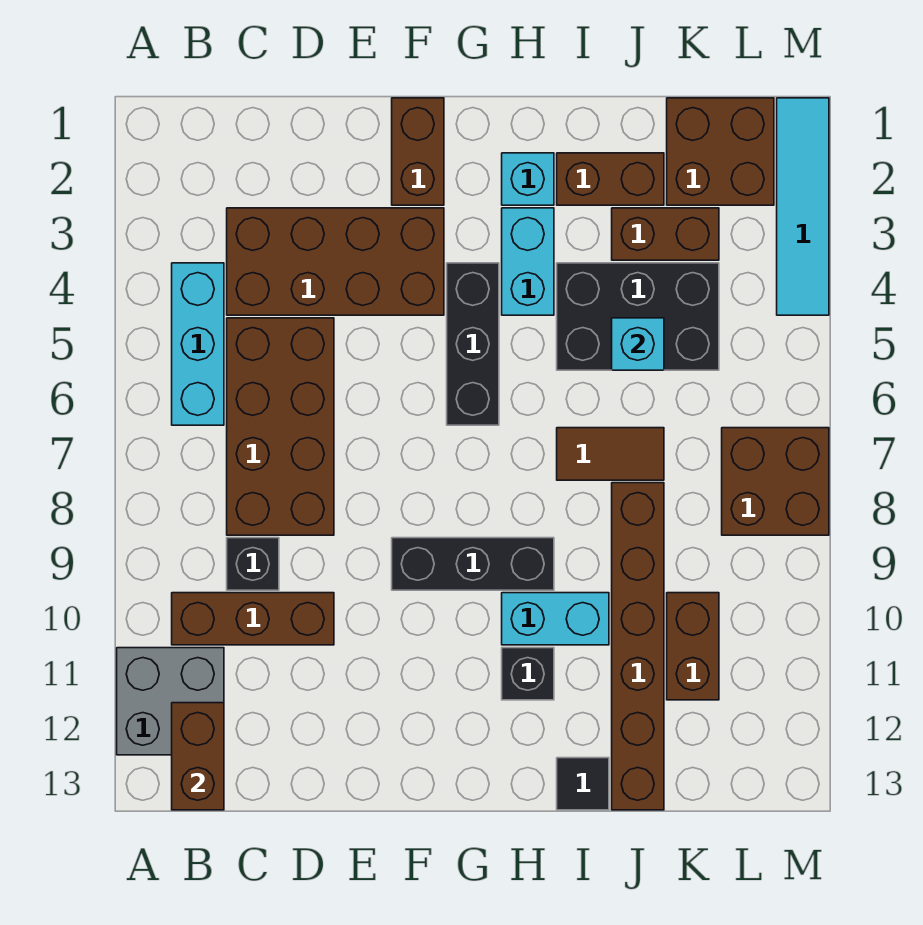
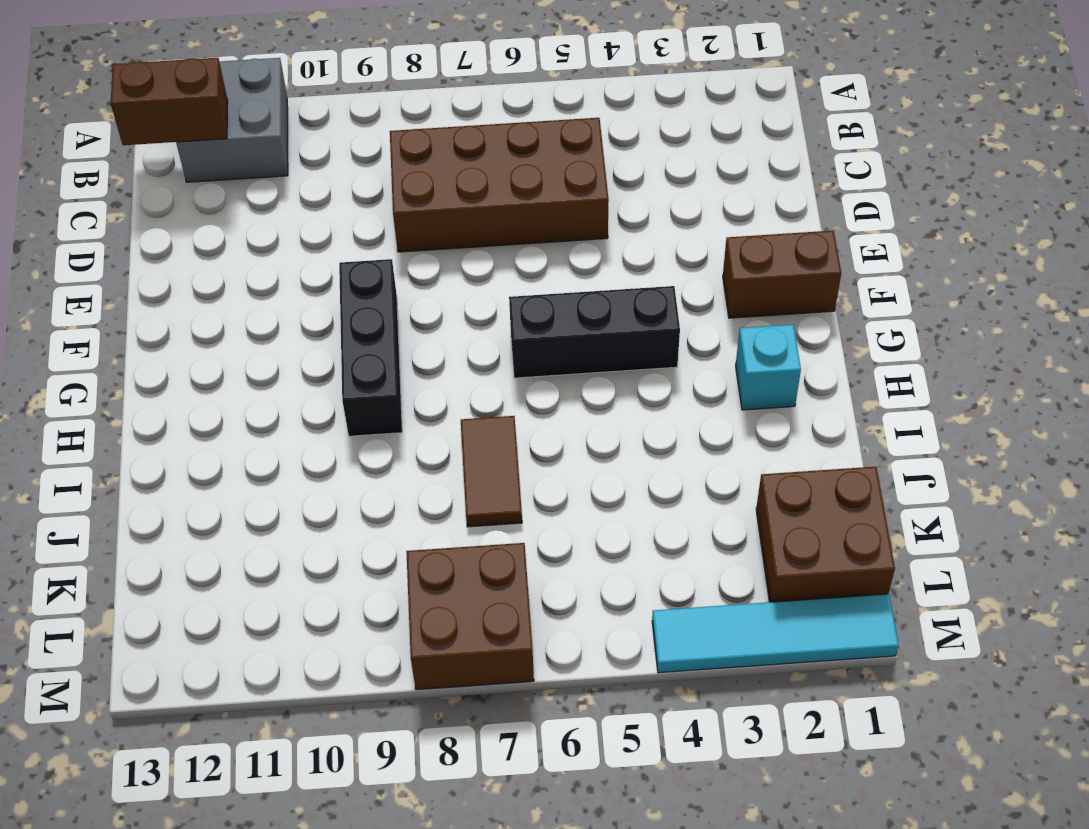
none -> cyan 1x3 brick [172,263,224,425]
none -> brown 1x3 brick [172,593,334,645]
none -> brown 2x4 brick [227,208,444,315]

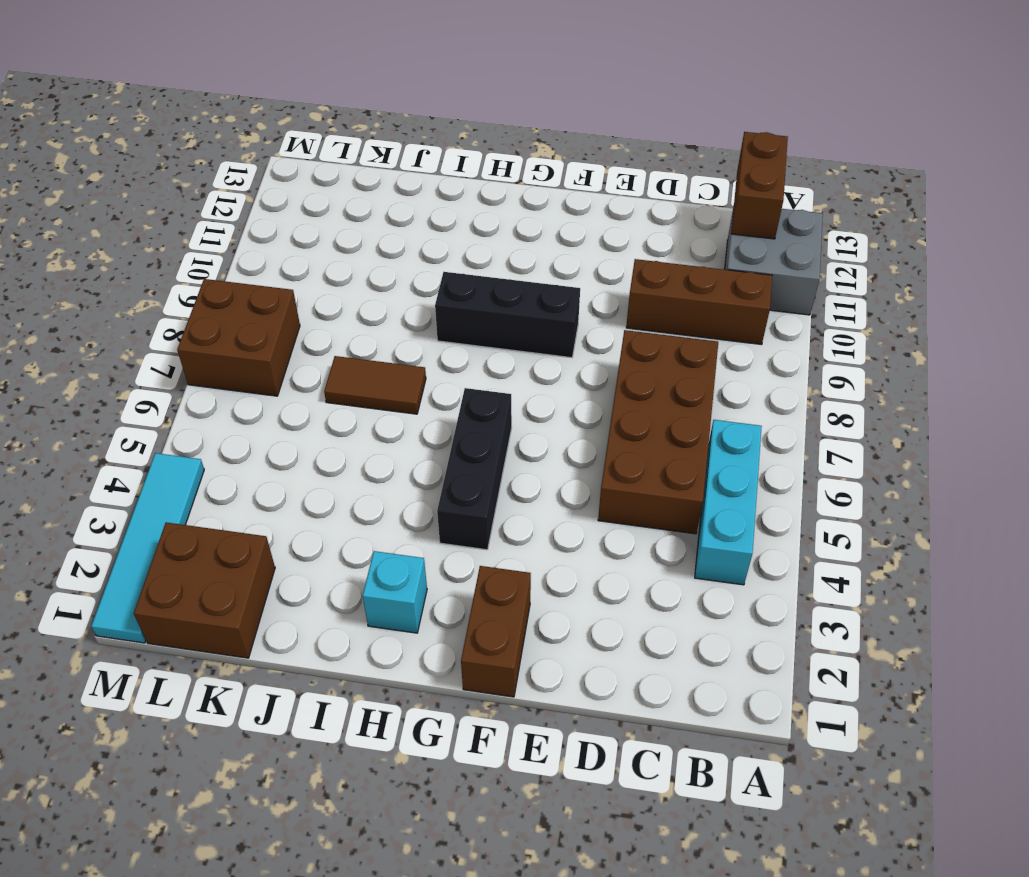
none -> brown 2x4 brick [227,208,444,315]
none -> black 1x1 brick [227,538,279,590]
none -> cyan 1x2 brick [502,208,554,315]

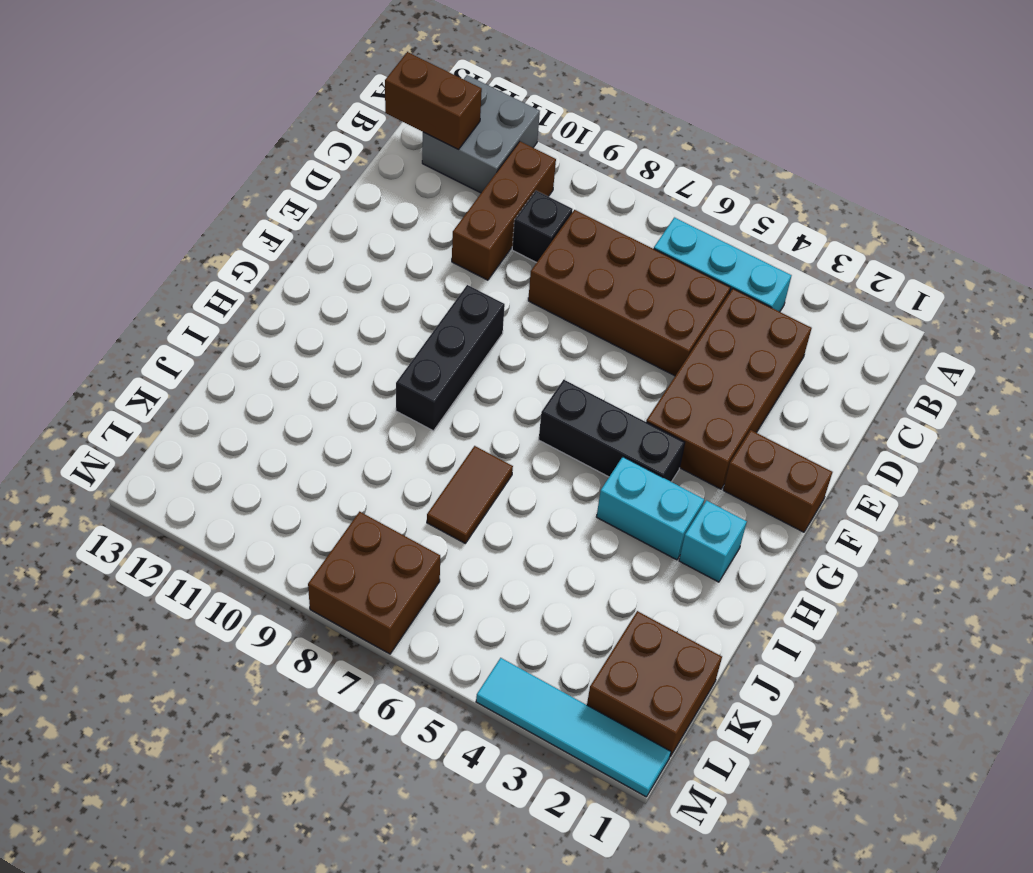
none -> cyan 1x2 brick [502,593,609,645]
none -> black 1x1 brick [502,648,554,700]
none -> brown 1x2 brick [557,153,664,205]

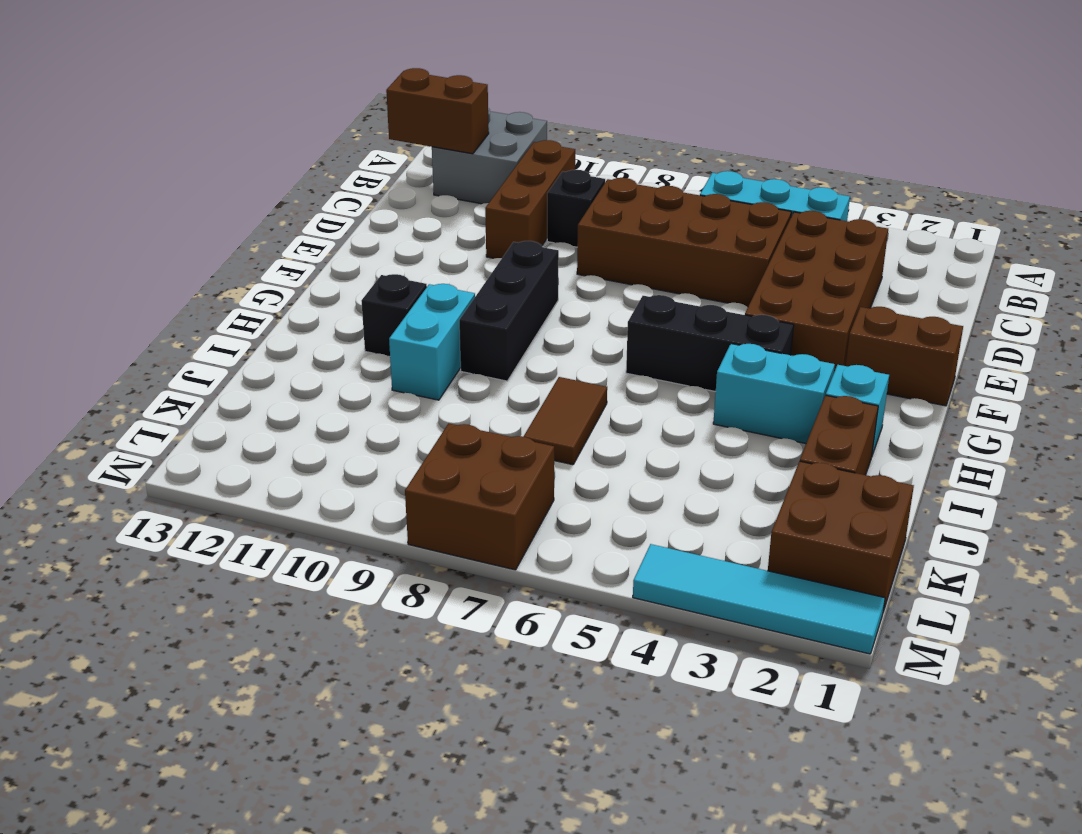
none -> black 2x3 brick [557,263,719,370]
none -> black 1x1 tile [557,758,609,810]
none -> brown 1x2 brick [612,208,719,260]

